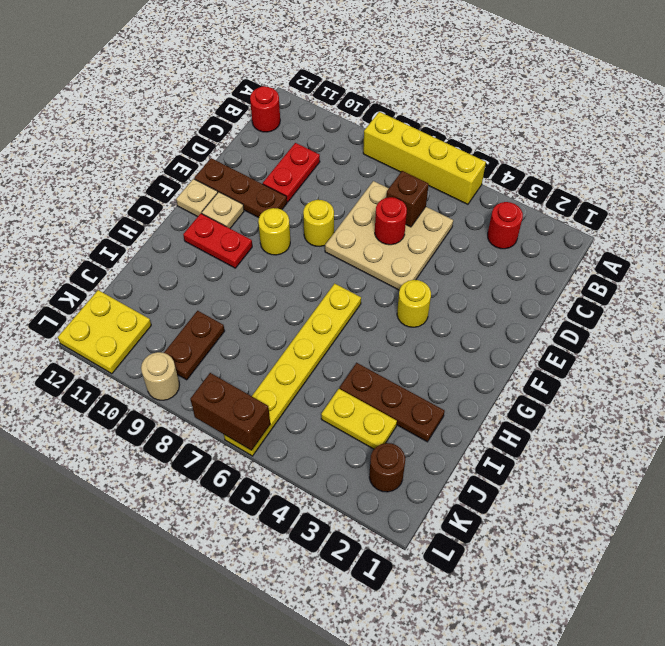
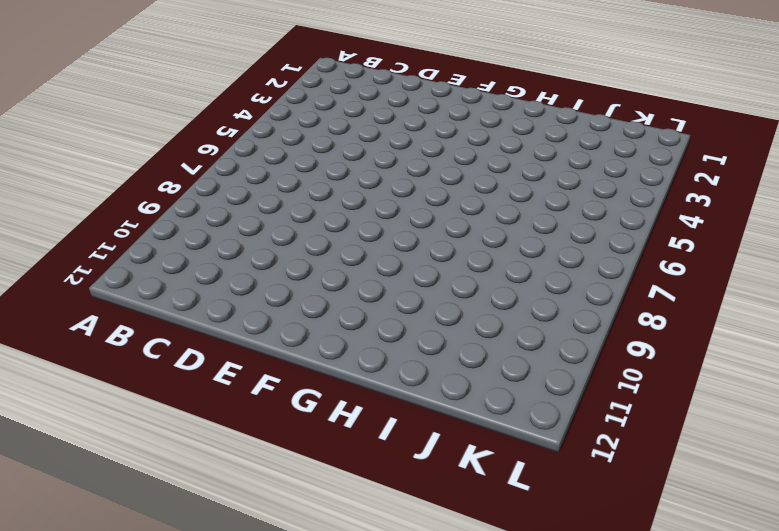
none -> yellow 1x4 brick [363,112,486,204]
none -> red 1x1 round brick [488,202,523,249]
none -> red 1x1 round brick [250,86,280,132]

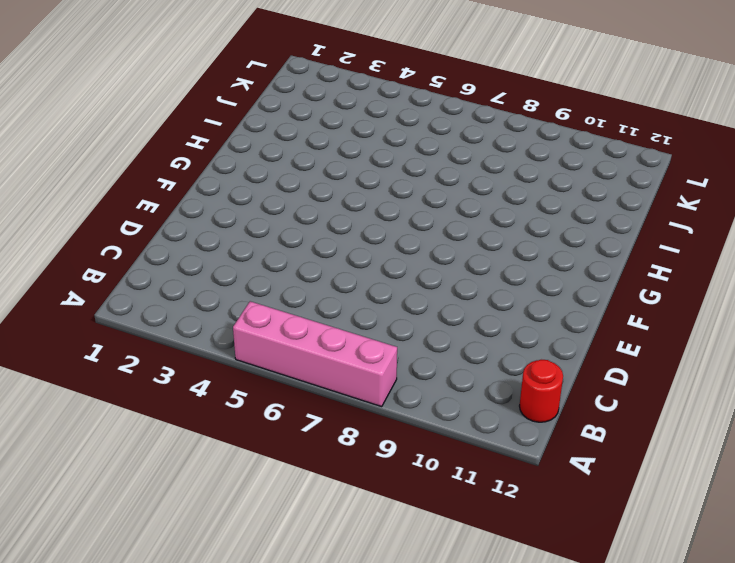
pink 1x4 brick [233,301,397,407] -> yellow 1x4 brick [363,112,486,204]
none -> red 1x1 round brick [488,202,523,249]
none -> tan 3x3 plate [325,181,453,290]
none -> red 1x2 plate [263,143,320,202]

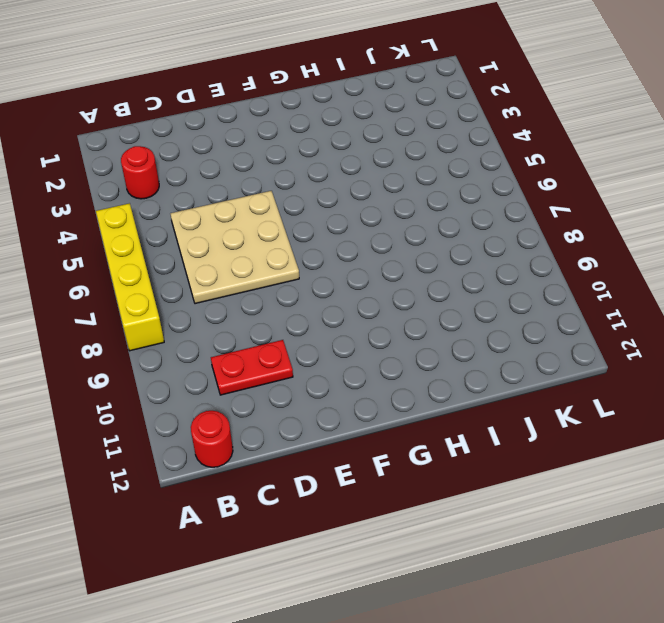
none -> yellow 1x1 round brick [303,200,334,246]
none -> brown 1x3 plate [194,158,287,218]
none -> yellow 1x1 round brick [397,280,431,327]

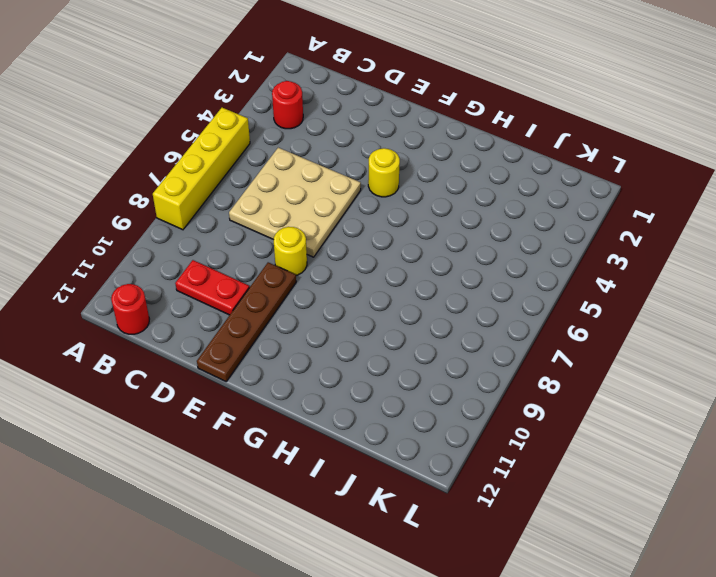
brown 1x4 plate [197,262,296,381] -> brown 1x3 plate [194,158,287,218]
none -> yellow 1x1 round brick [258,208,290,255]
none -> tan 1x1 plate [202,192,244,228]
none -> tan 1x1 plate [176,179,218,217]

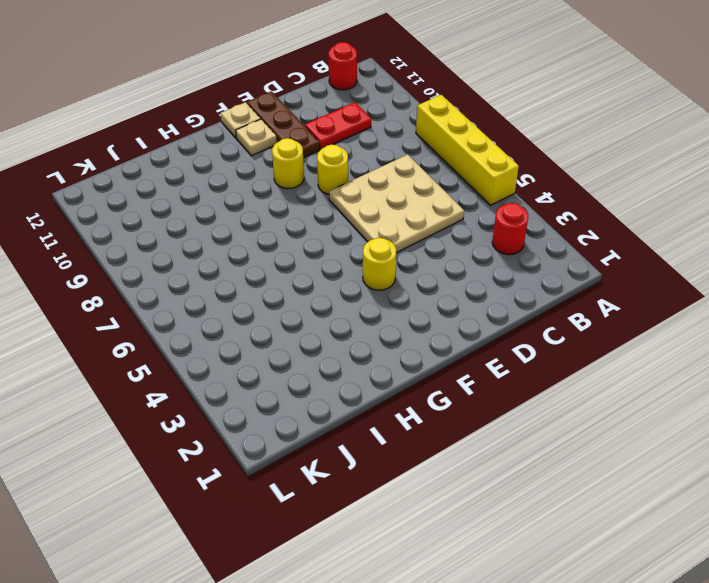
none -> yellow 1x6 plate [224,283,361,456]
none -> red 1x2 plate [183,213,252,268]
none -> brown 1x3 plate [340,363,445,442]

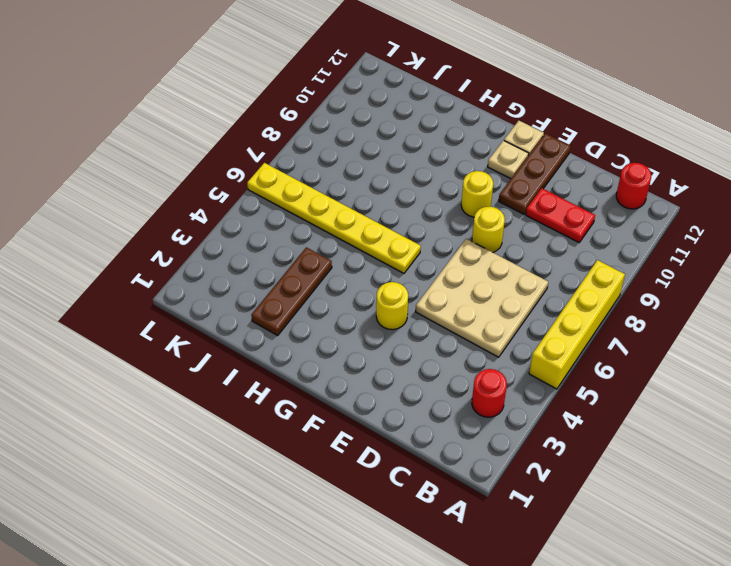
none -> red 1x2 plate [183,213,252,268]
none -> yellow 1x2 plate [321,389,397,449]
none -> brown 1x2 plate [164,311,224,380]

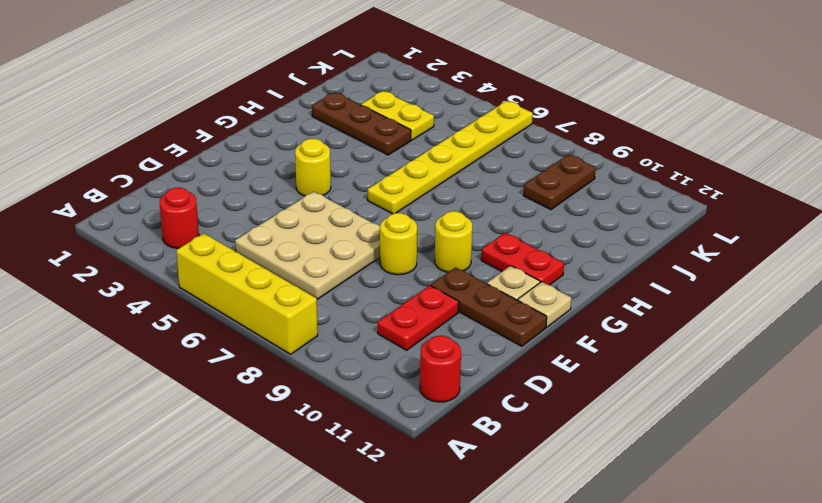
none -> brown 1x1 round brick [369,443,405,492]
none -> yellow 2x2 plate [58,290,151,374]
none -> tan 1x1 round brick [141,352,179,400]

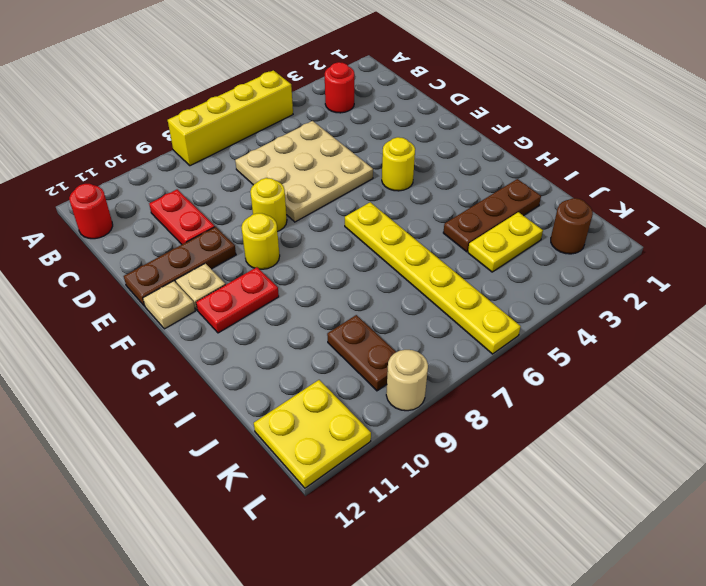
none -> brown 1x1 brick [386,171,429,227]
none -> red 1x1 round brick [375,197,407,245]
none -> brown 1x2 brick [190,373,270,450]

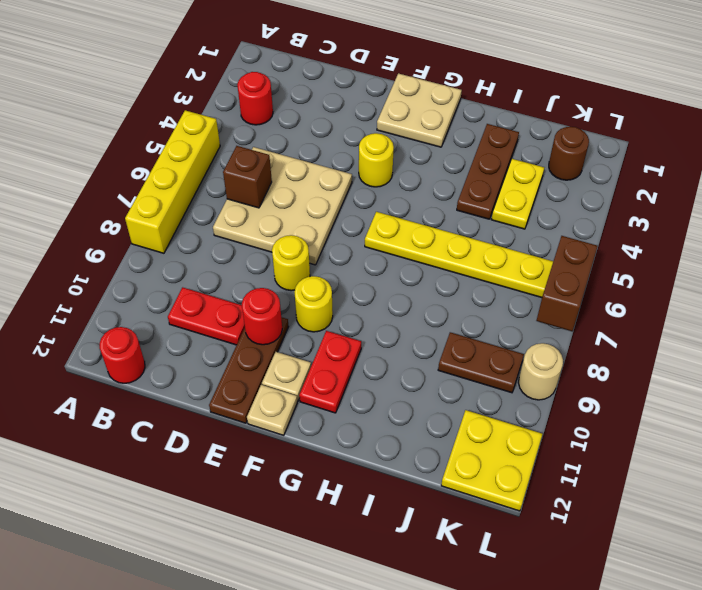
red 1x1 round brick [242,288,282,345] -> red 1x1 round brick moved to [375,197,407,245]
tan 2x2 plate [377,73,462,147] -> none

